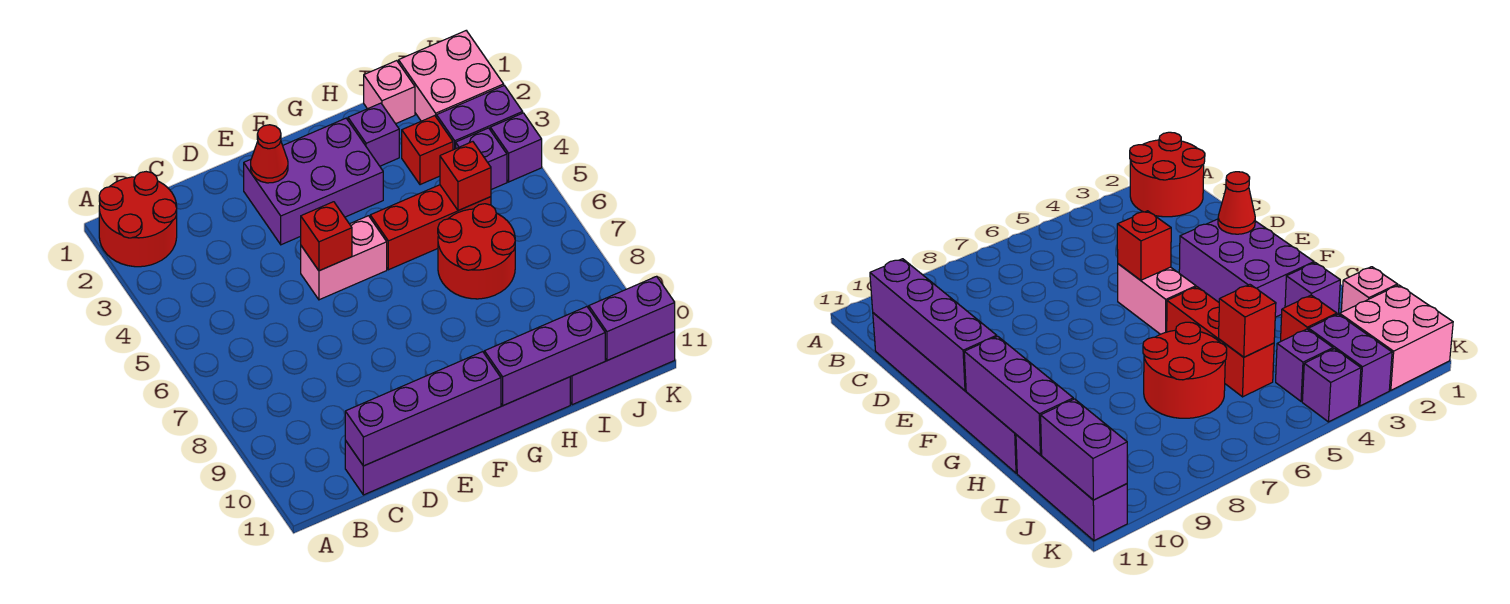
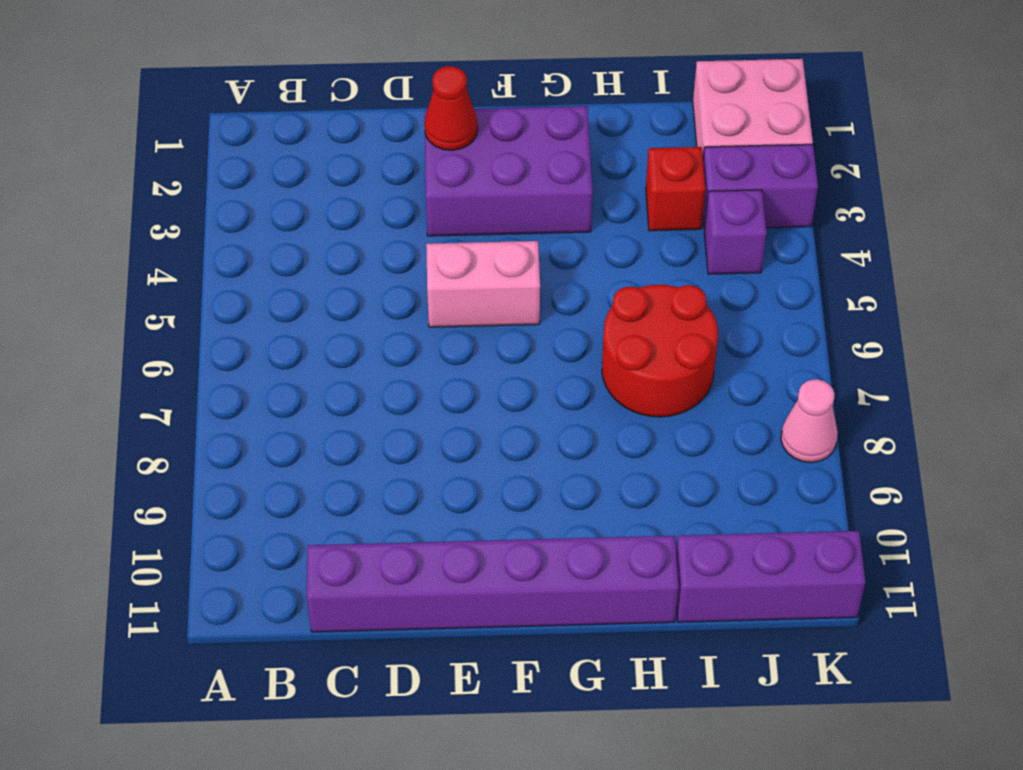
pink 1x1 cone [781,379,838,463] -> none
none -> red 2x2 round brick [99,172,177,267]
none -> red 1x3 brick [370,185,491,270]
none -> purple 1x1 brick [348,103,399,166]

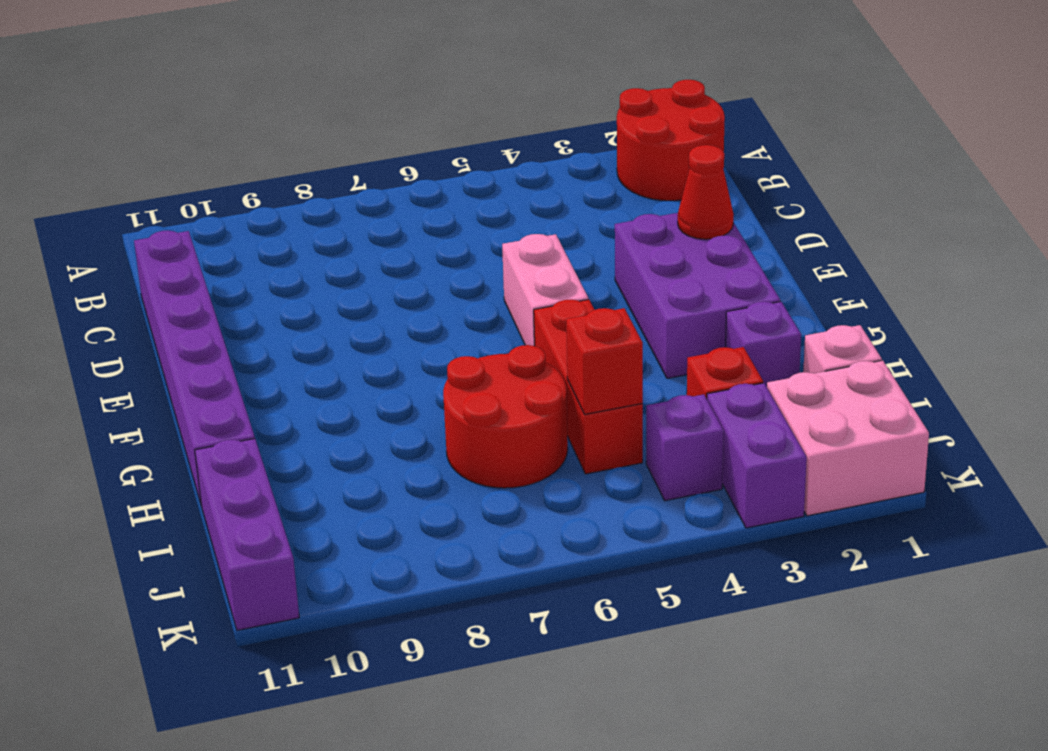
none -> purple 1x1 brick [490,113,542,182]
none -> purple 1x4 brick [345,352,501,466]
none -> red 1x1 brick [301,202,352,271]

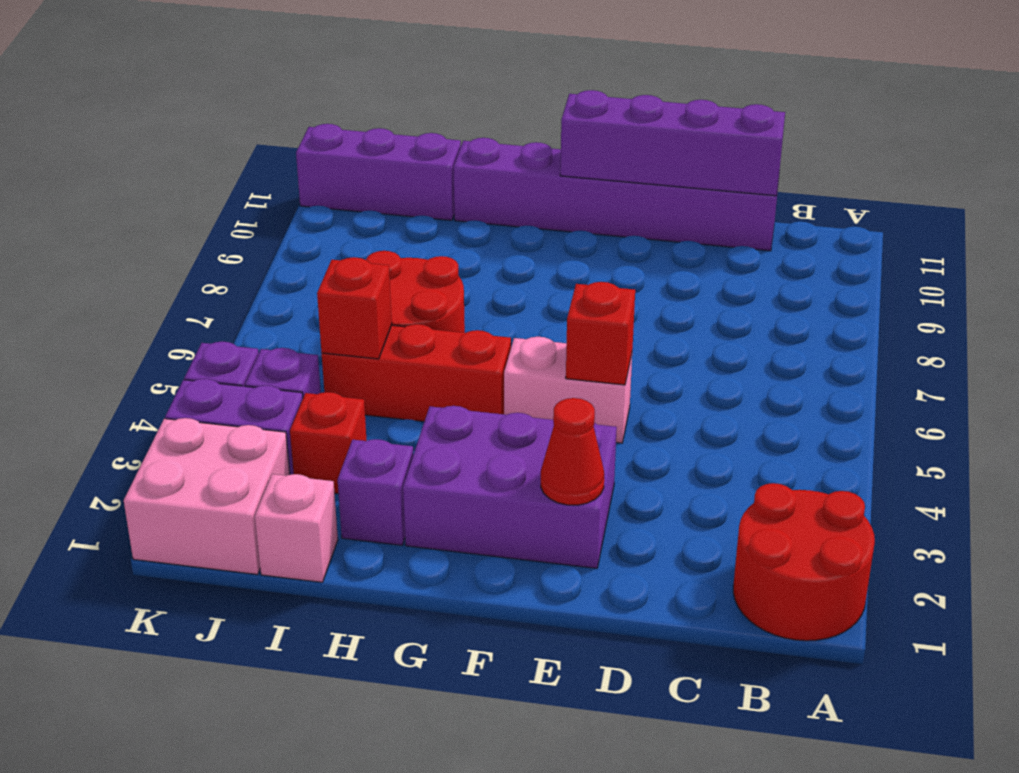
none -> purple 1x3 brick [484,307,605,406]
none -> purple 1x2 brick [589,276,675,361]

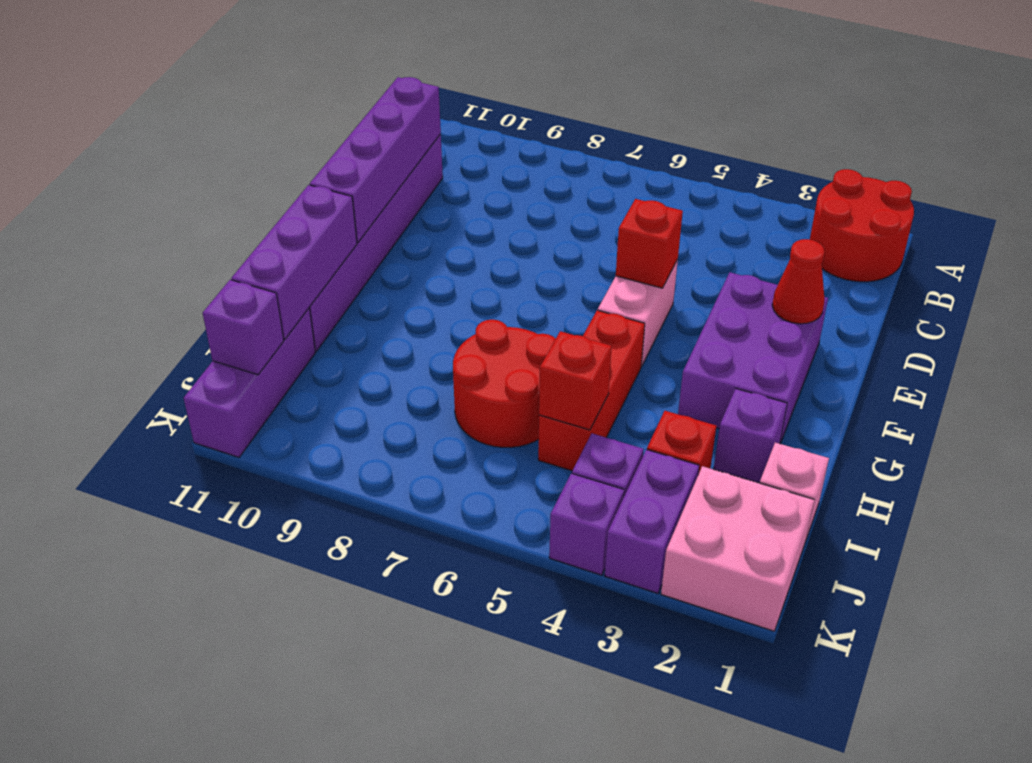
purple 1x1 brick [203,280,284,375] -> purple 1x2 brick [589,276,675,361]

